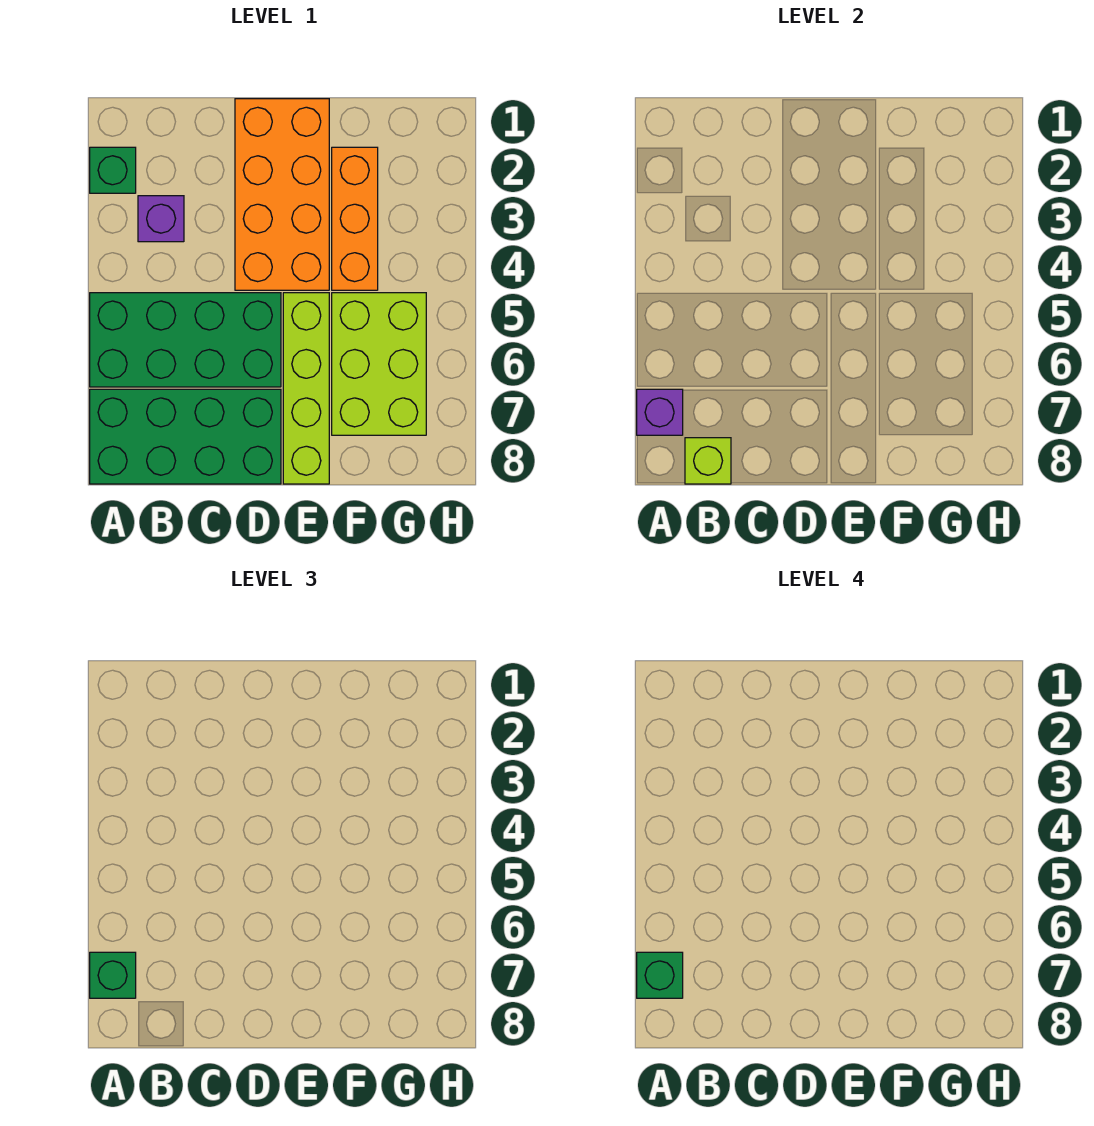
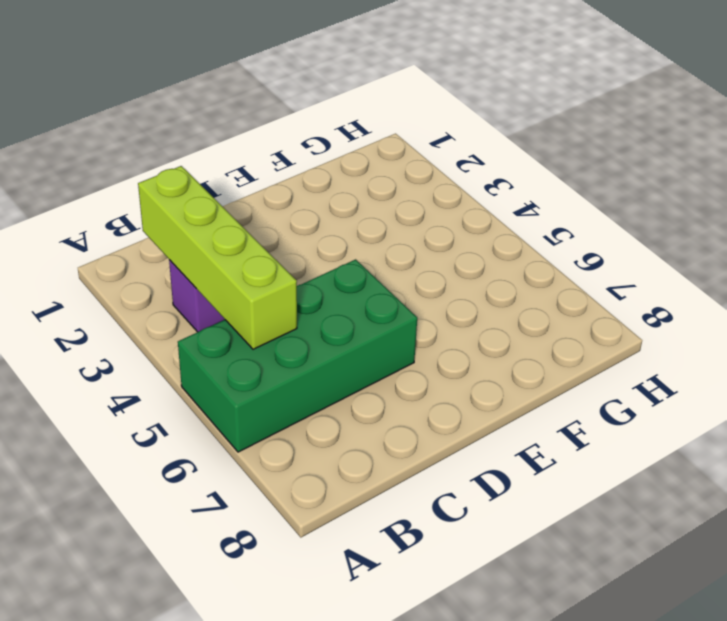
lime 1x4 brick [138,166,297,349] -> lime 1x4 brick moved to [283,293,329,484]
none -> green 1x1 brick [90,147,136,193]
none -> green 2x4 brick [90,389,281,484]
none -> orange 2x4 brick [235,99,329,290]

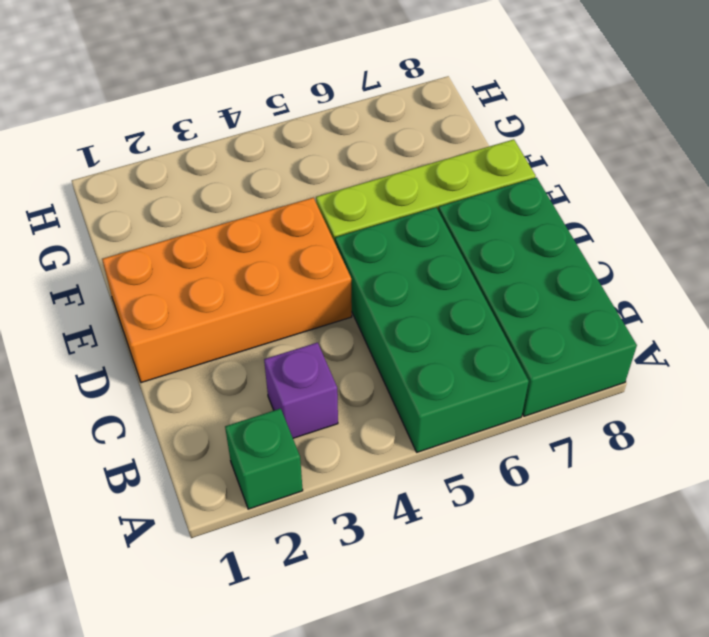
none -> orange 1x3 brick [332,147,378,290]
none -> lime 2x3 brick [332,293,426,435]
none -> purple 1x1 brick [637,389,683,435]

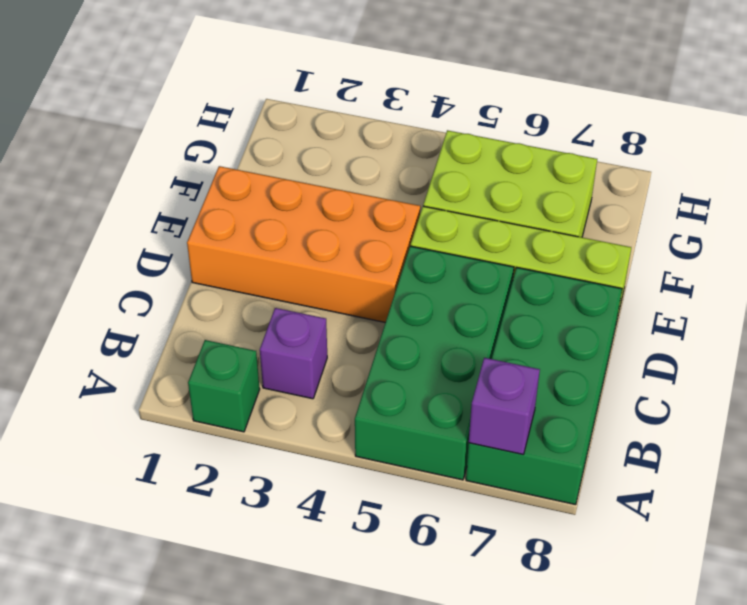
none -> orange 1x3 brick [332,147,378,290]
none -> lime 1x1 brick [685,438,731,484]
none -> green 1x1 brick [90,952,136,998]

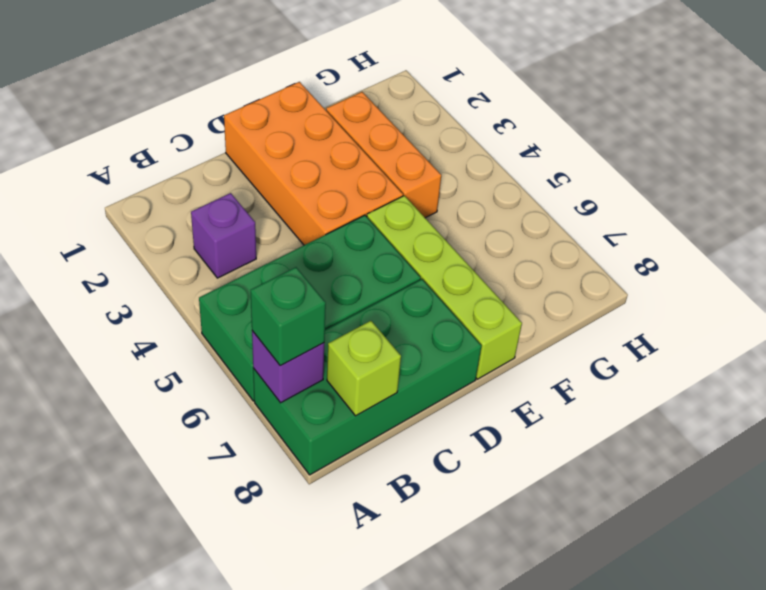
none -> green 1x1 brick [90,147,136,193]
none -> lime 2x3 brick [332,293,426,435]
none -> green 1x1 brick [637,952,683,998]

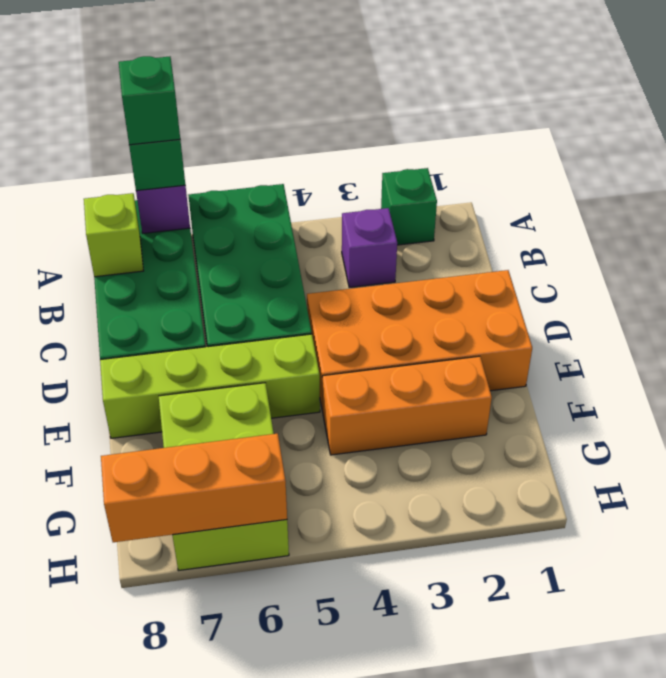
lime 2x3 brick [159,383,289,571] -> lime 2x3 brick turned to [332,293,426,435]
orange 1x3 brick [101,434,287,542] -> none

